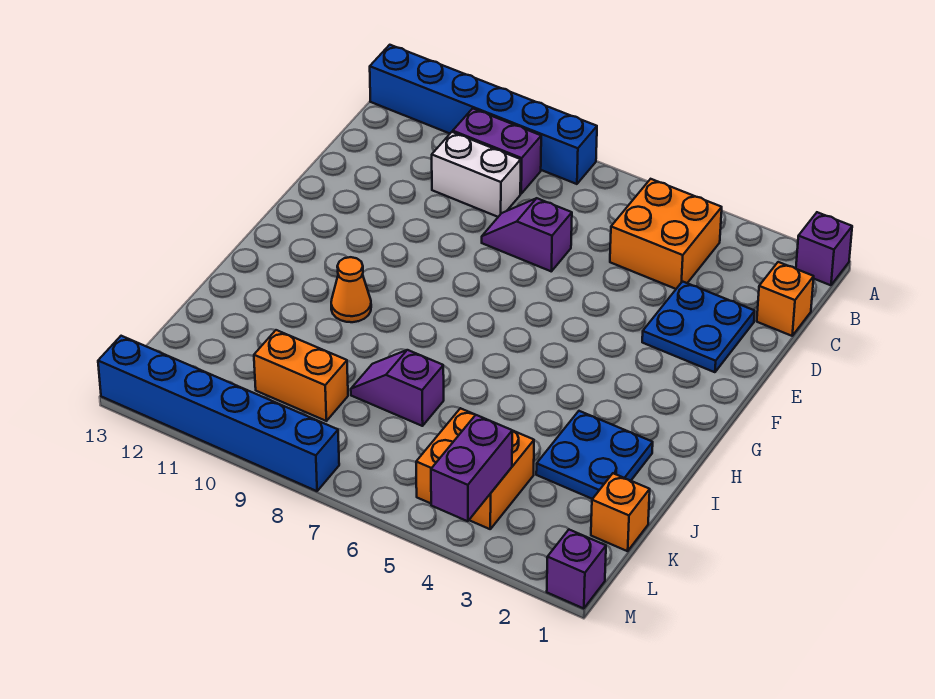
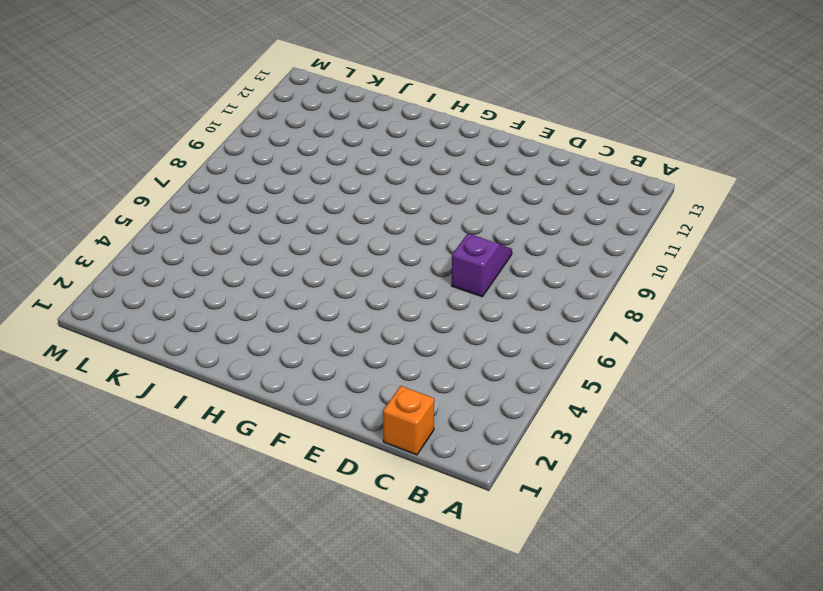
none -> purple 1x1 brick [796,212,852,285]
none -> blue 1x6 brick [370,45,597,184]
none -> orange 2x2 brick [610,179,722,289]

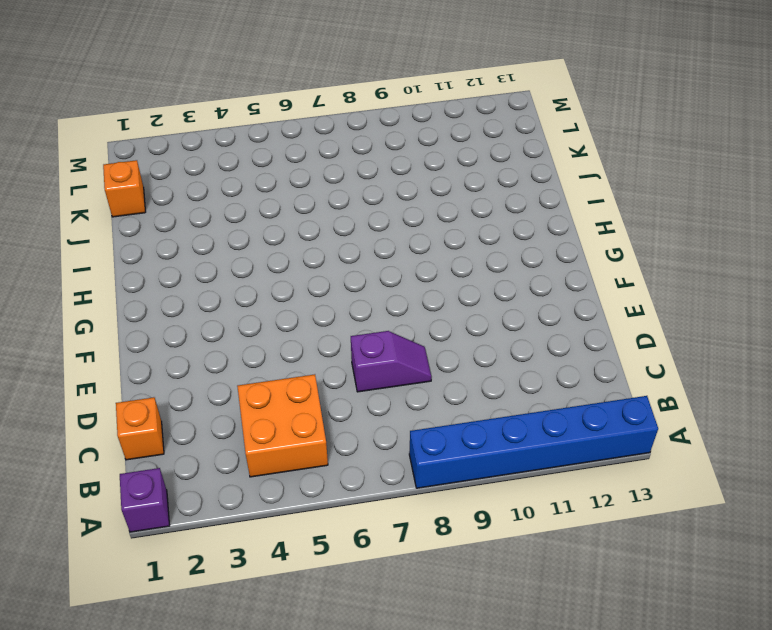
none -> purple 1x2 brick [453,108,541,194]
none -> white 1x2 brick [432,132,521,217]
none -> blue 2x2 plate [642,282,755,372]

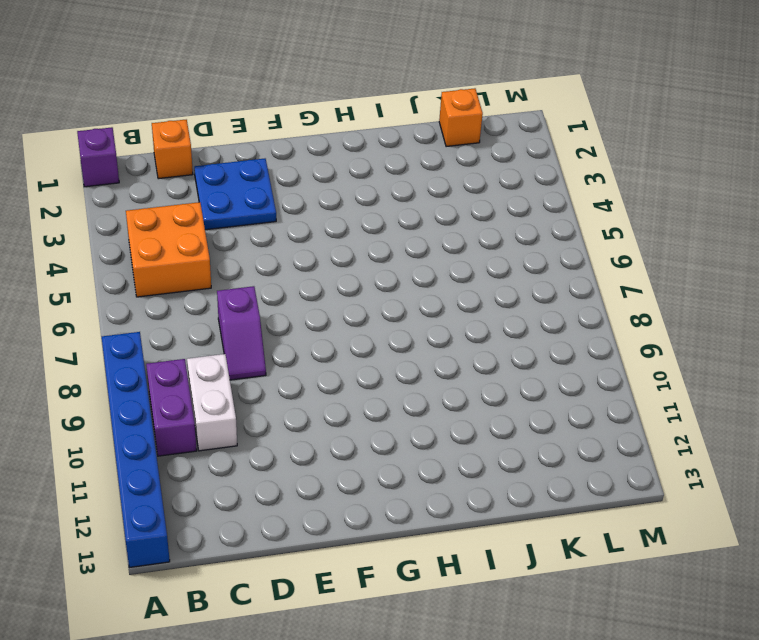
none -> orange 1x1 cone [331,257,371,322]
none -> blue 2x2 plate [536,411,653,499]
none -> purple 1x2 slope [351,350,444,426]

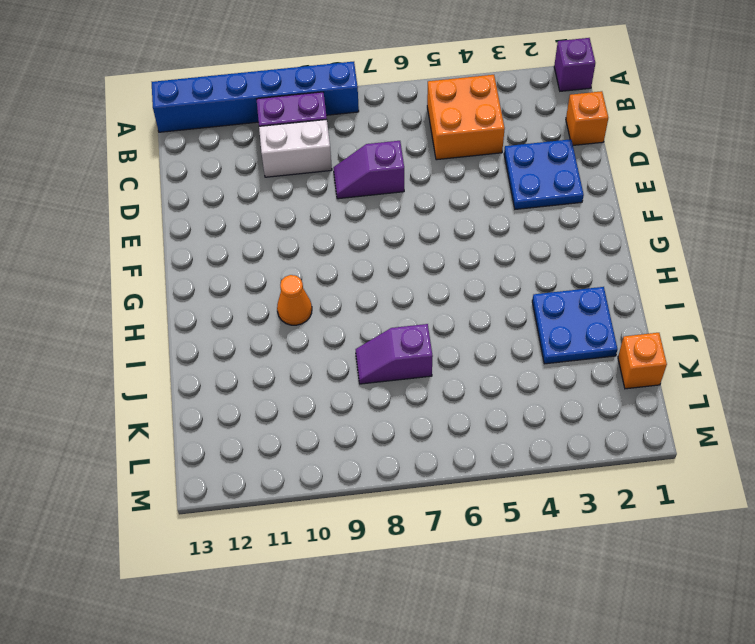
none -> orange 2x2 brick [416,408,534,529]
none -> orange 1x2 brick [254,330,348,421]
none -> purple 1x1 brick [547,530,606,609]

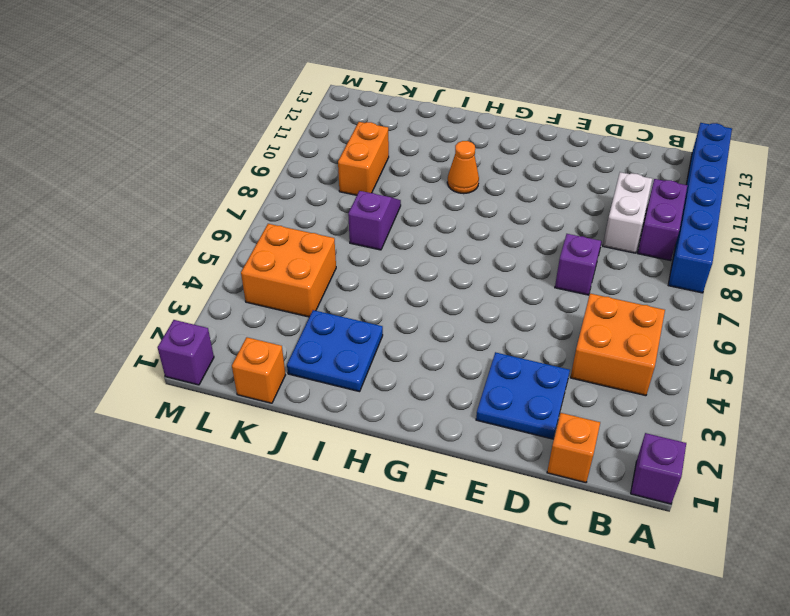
none -> blue 1x6 brick [98,336,339,491]
none -> purple 1x2 brick [431,415,512,521]

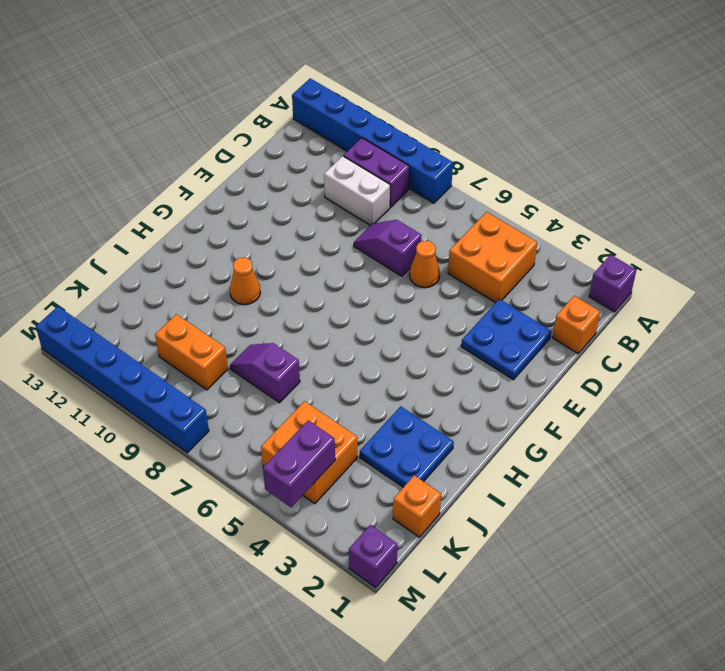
orange 1x1 cone [409,241,440,288] -> none

